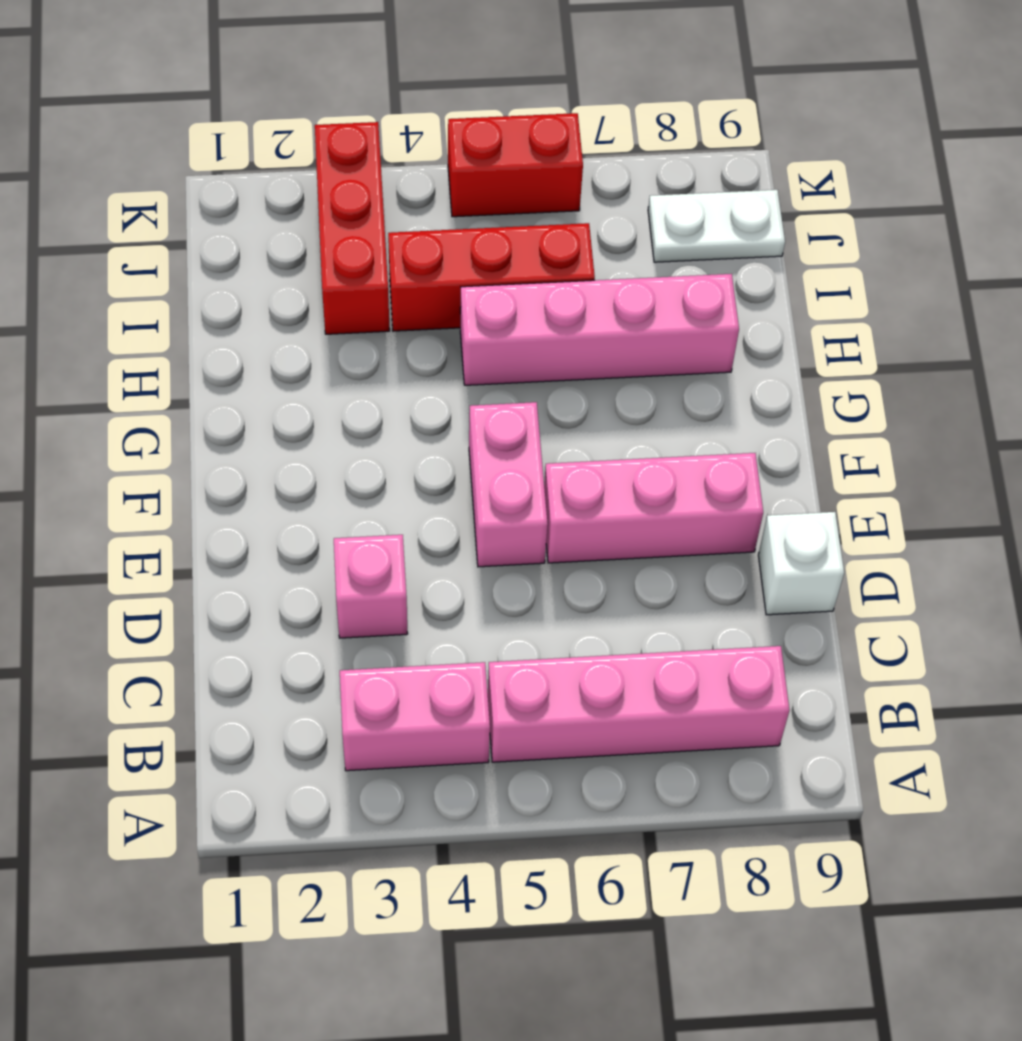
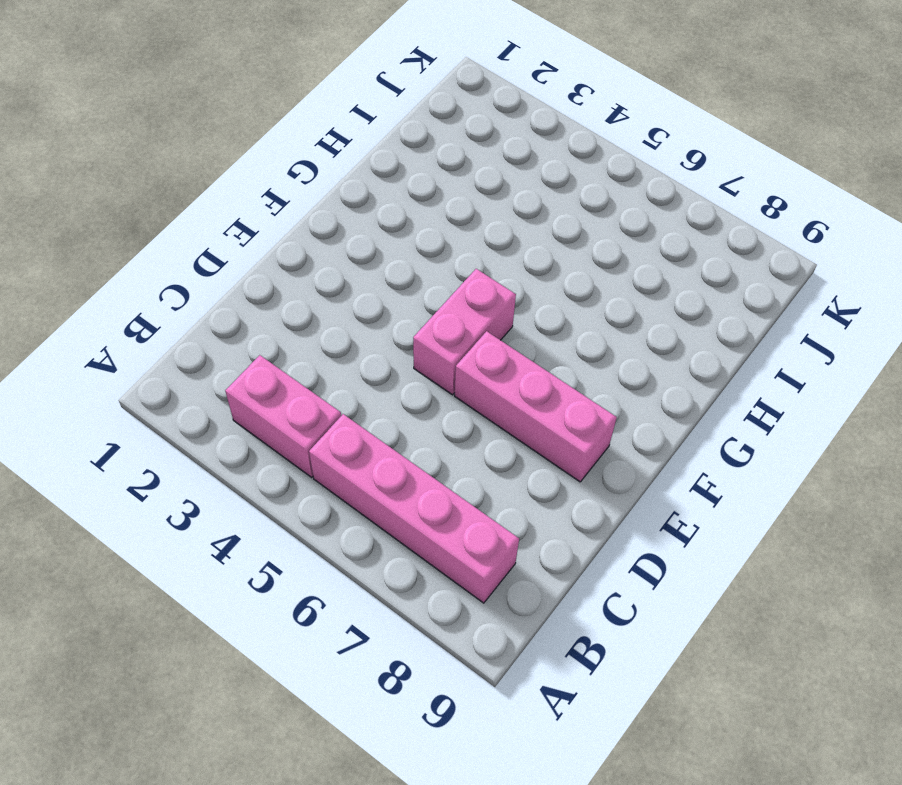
none -> pink 1x1 brick [334,535,408,638]
none -> white 1x1 brick [758,512,844,615]

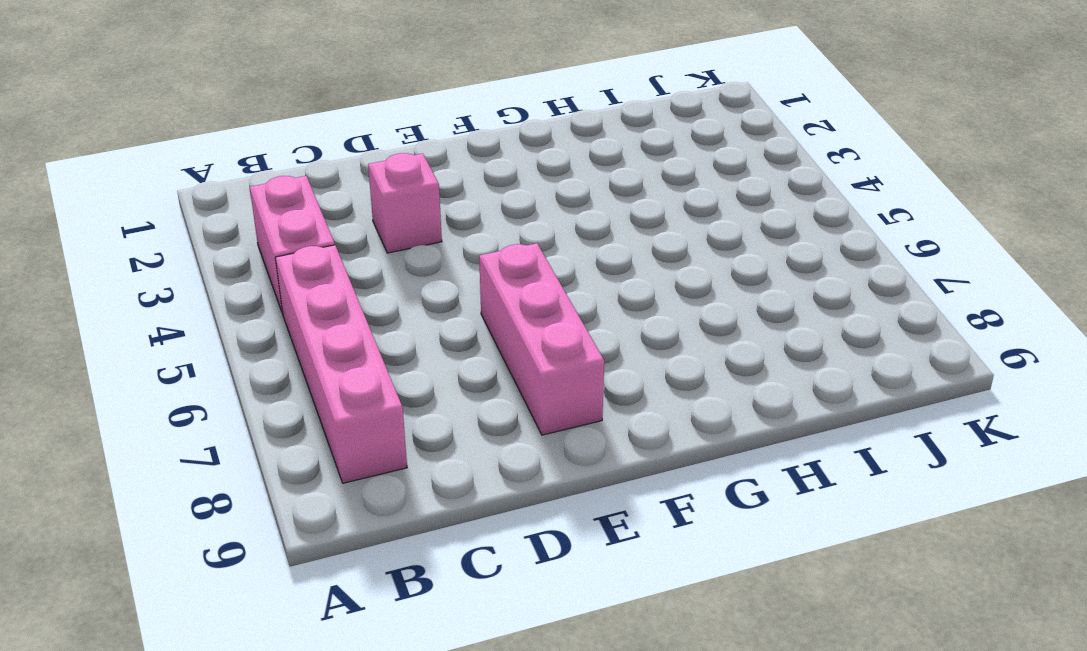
none -> white 1x1 brick [758,512,844,615]
none -> pink 1x2 brick [469,402,548,567]

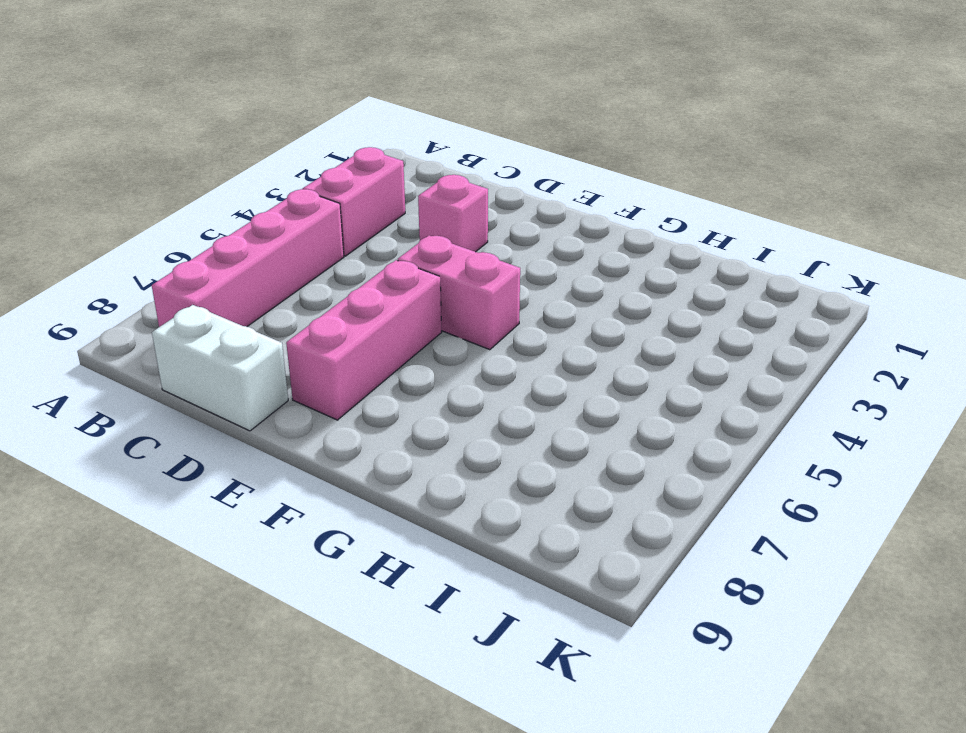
white 1x2 brick [152,305,288,431] -> white 1x1 brick [758,512,844,615]
none -> pink 1x4 brick [460,274,739,385]
none -> red 1x3 brick [315,122,390,334]

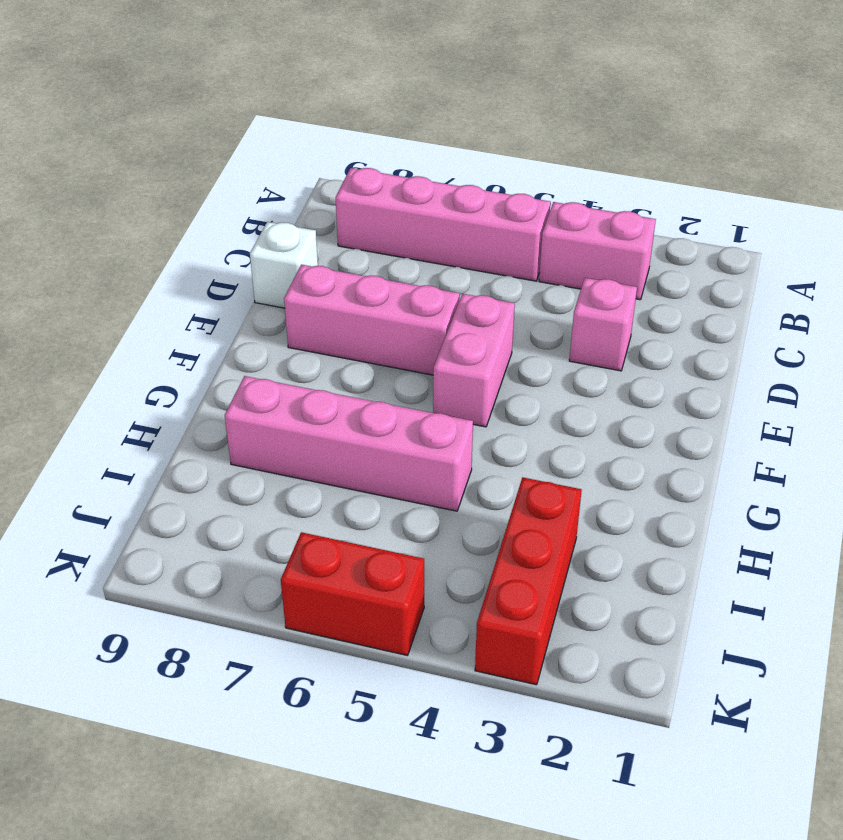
none -> red 1x3 brick [388,223,595,331]
none -> white 1x2 plate [648,190,785,262]

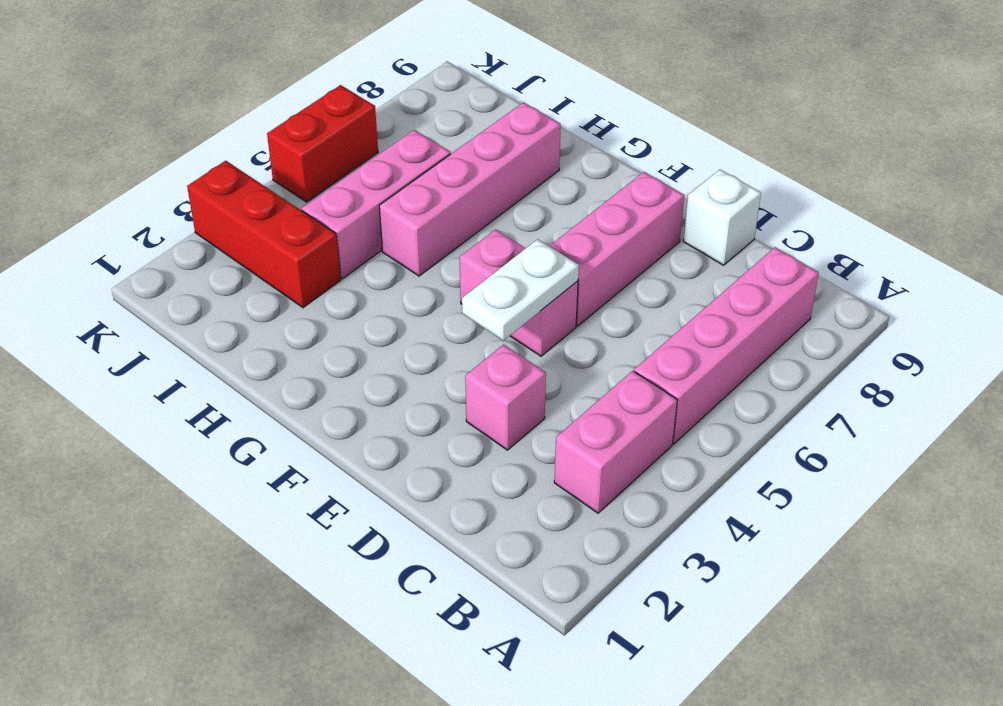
white 1x2 plate [462,239,579,341] -> white 1x2 plate moved to [648,190,785,262]
pink 1x3 brick [302,130,451,279] -> red 1x3 brick [388,223,595,331]

